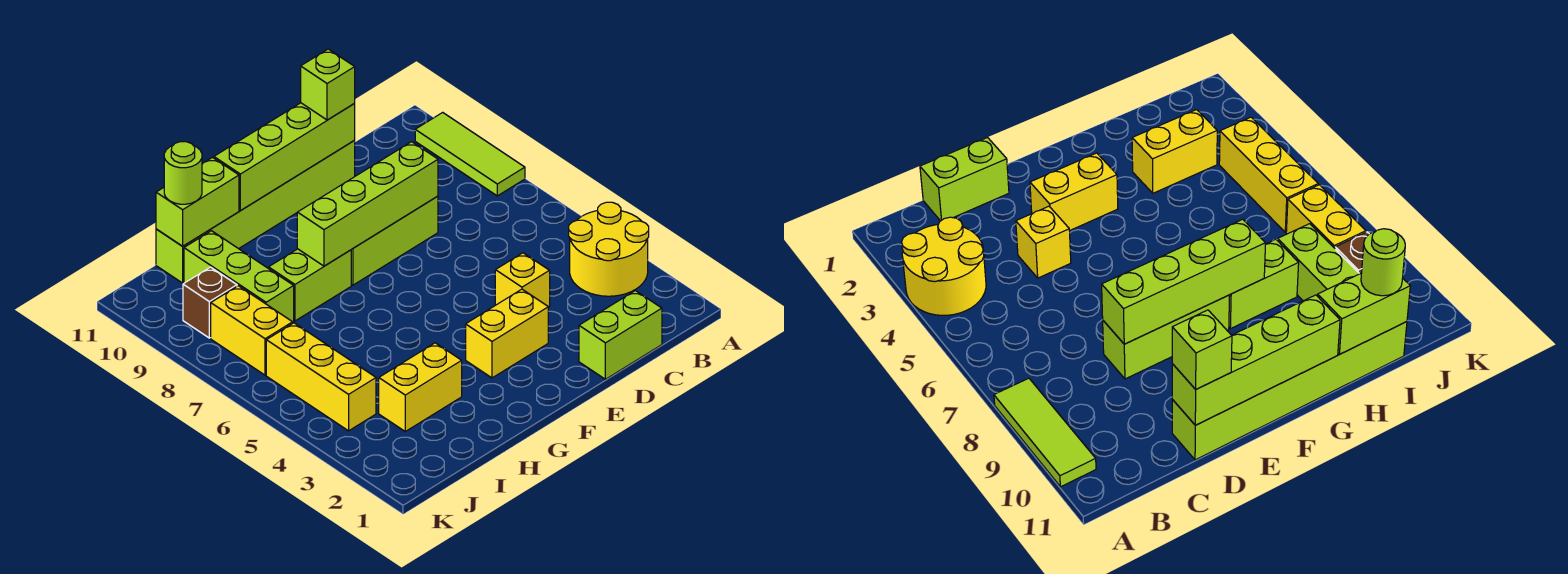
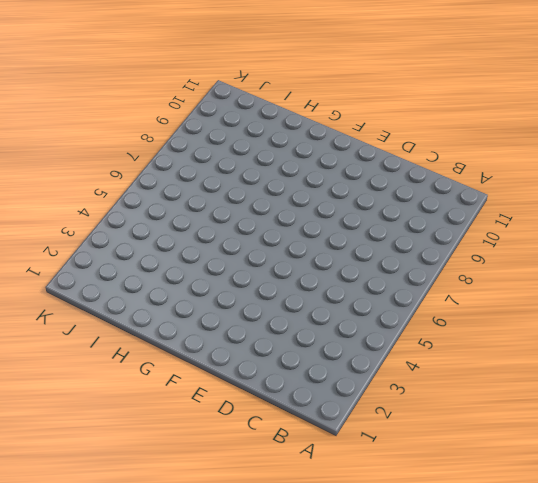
none -> yellow 2x2 round brick [569,202,649,296]
none -> lime 1x3 tile [415,112,525,196]
none -> lime 1x2 brick [579,291,662,379]

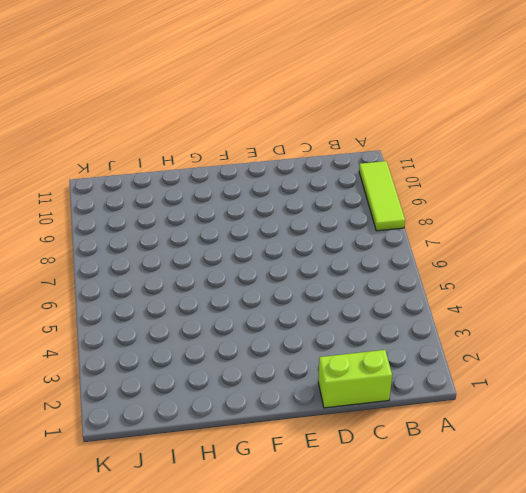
none -> yellow 2x2 round brick [569,202,649,296]
none -> yellow 1x1 brick [495,253,550,307]
none -> lime 1x3 brick [351,196,438,285]

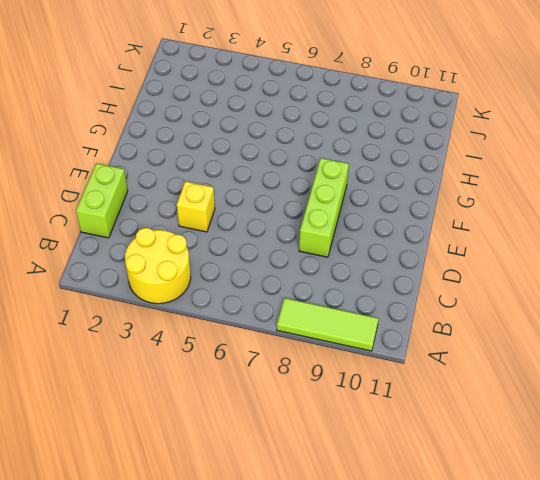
none -> lime 1x6 brick [156,141,355,283]
none -> yellow 1x2 brick [466,289,548,378]
none -> lime 1x2 brick [269,249,351,321]

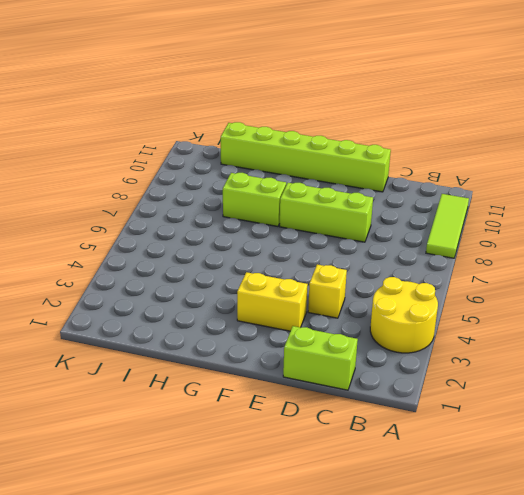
none -> yellow 1x2 brick [379,343,462,431]
none -> lime 1x3 brick [184,231,294,322]
none -> yellow 1x3 brick [266,323,376,431]

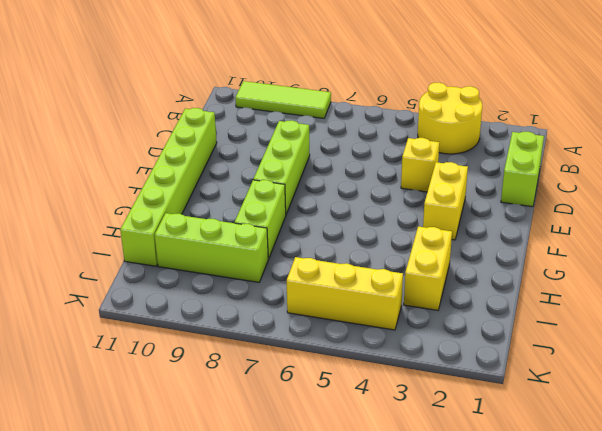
none -> yellow 1x2 brick [211,286,293,375]
none -> brown 1x1 brick [183,267,237,338]
none -> lime 1x4 brick [297,142,438,266]

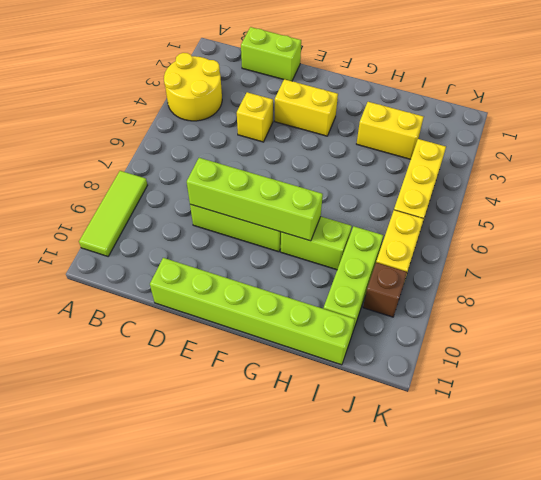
none -> lime 1x4 brick [214,103,355,211]
none -> lime 1x2 brick [156,158,239,246]
none -> lime 1x1 brick [301,49,355,120]

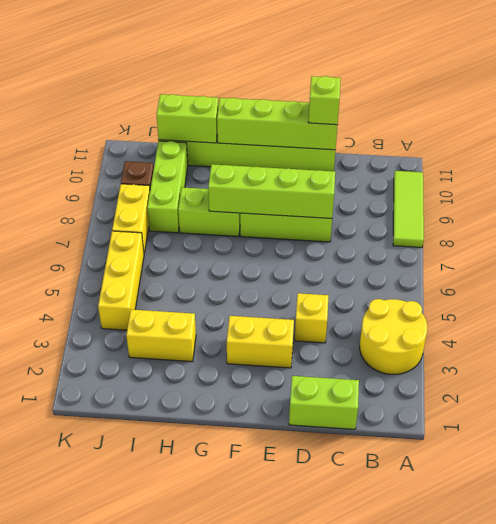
none -> lime 1x1 round brick [164,142,202,204]

